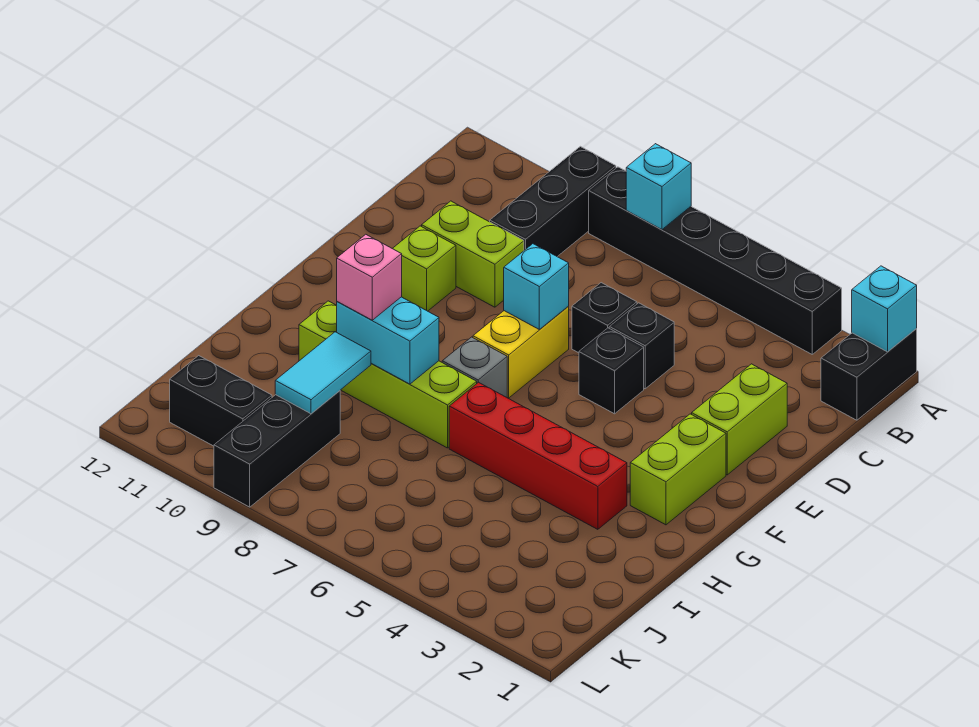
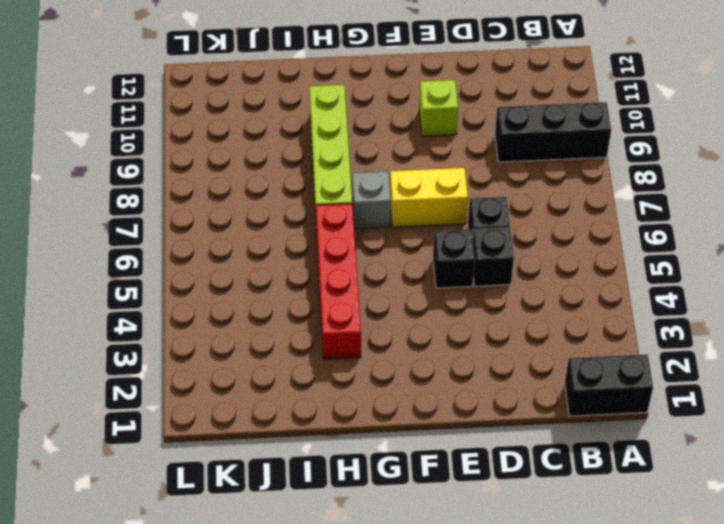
none -> black 1x6 brick [589,167,842,354]
none -> lime 1x2 brick [692,364,787,475]
none -> lime 1x2 brick [422,201,524,307]

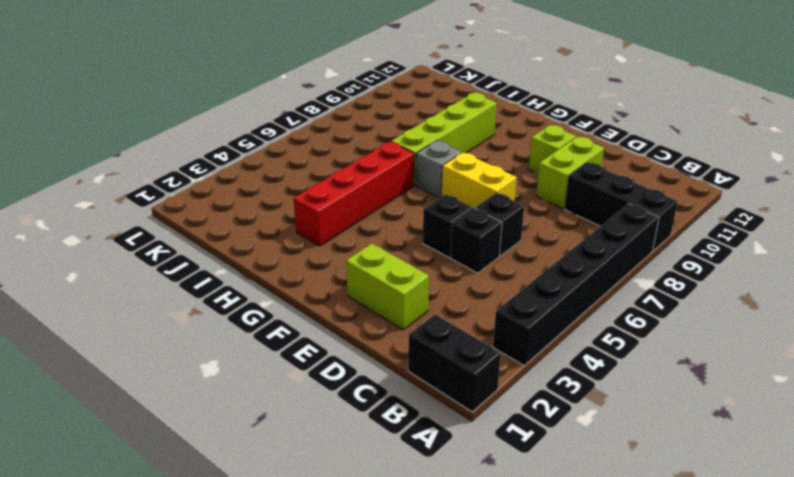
none -> lime 1x2 brick [630,414,726,525]
none -> black 1x3 brick [214,391,340,507]
none -> black 1x2 brick [170,356,272,446]

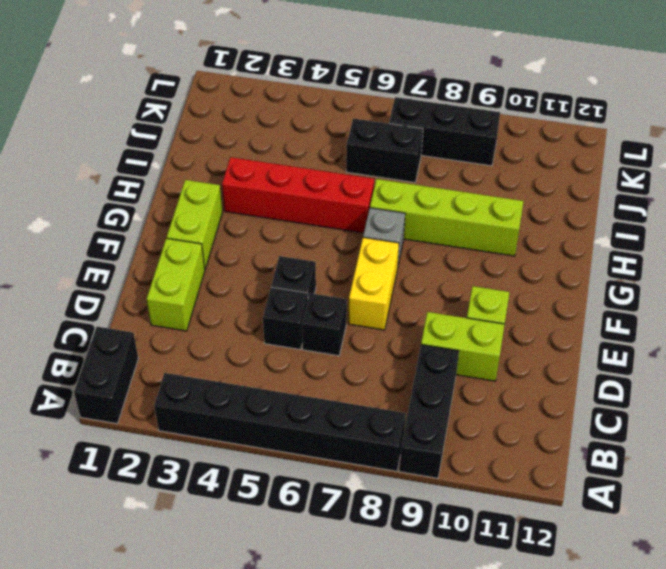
black 1x2 brick [346,119,423,183] -> black 1x2 brick moved to [170,356,272,446]
black 1x3 brick [389,97,500,166] -> black 1x3 brick turned to [214,391,340,507]
none -> cyan 1x1 brick [852,266,917,352]
none -> cyan 1x1 brick [626,144,691,230]
none -> cyan 1x1 brick [504,244,569,329]

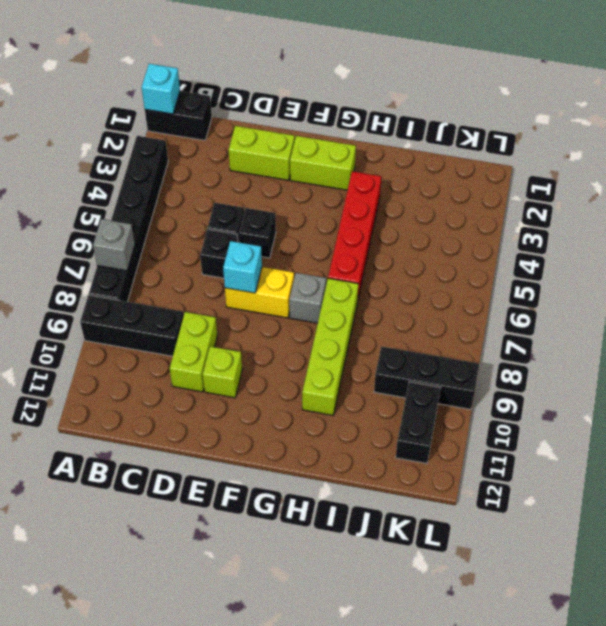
grey 1x1 brick [93,219,135,271] -> cyan 1x1 brick [626,144,691,230]
none -> cyan 1x2 brick [337,297,439,384]
none -> cyan 1x2 tile [275,332,371,414]
none -> pink 1x1 brick [337,234,402,320]

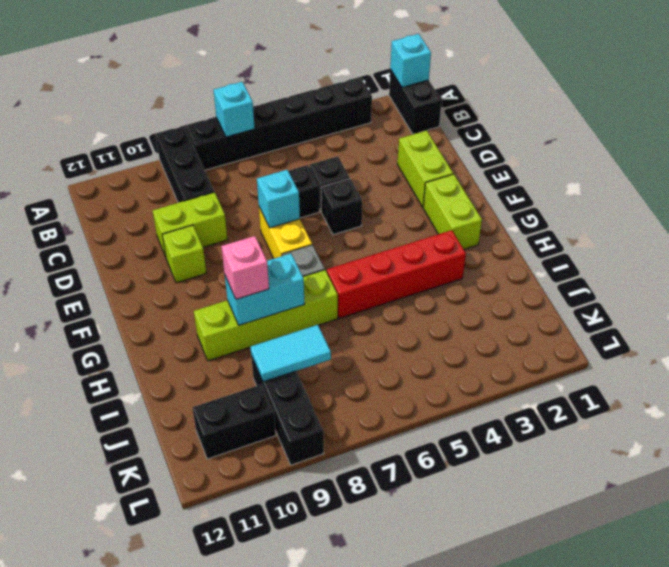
cyan 1x2 tile [250,325,331,382] -> cyan 1x2 tile turned to [275,332,371,414]

